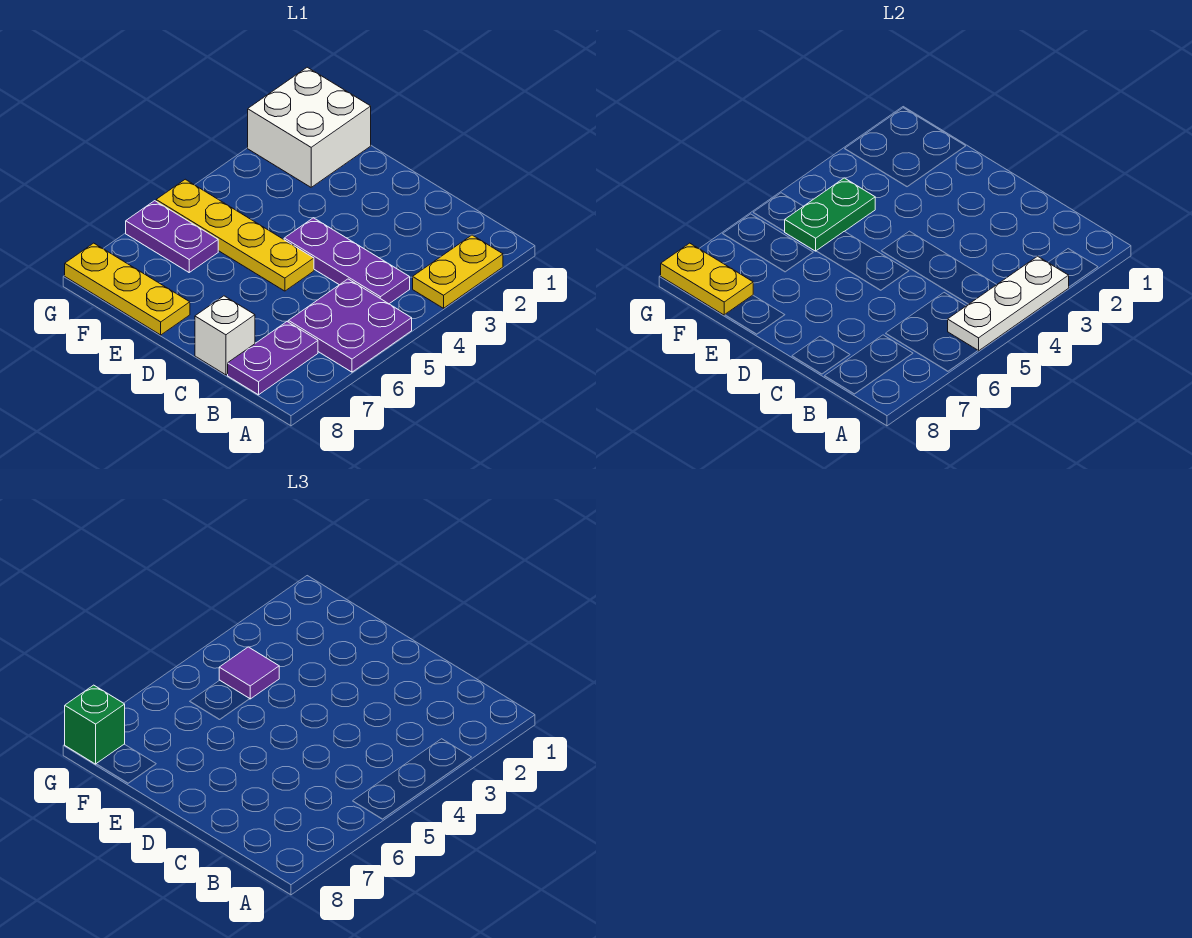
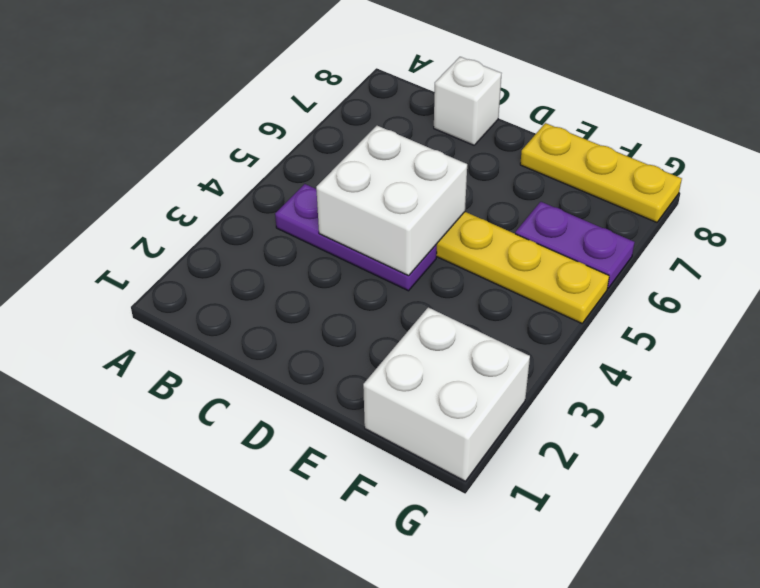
white 2x2 brick [316,126,467,276] -> none
none -> yellow 1x2 plate [413,235,503,308]
none -> purple 2x2 plate [288,279,412,372]
none -> purple 1x2 plate [228,322,318,395]

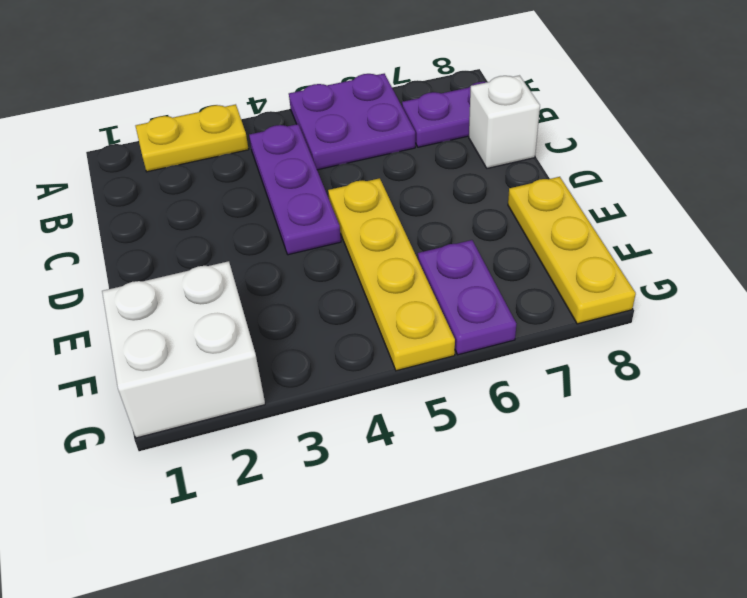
none -> white 1x3 plate [948,256,1069,351]
none -> green 1x2 plate [784,178,875,251]
none -> yellow 1x2 plate [661,243,753,315]

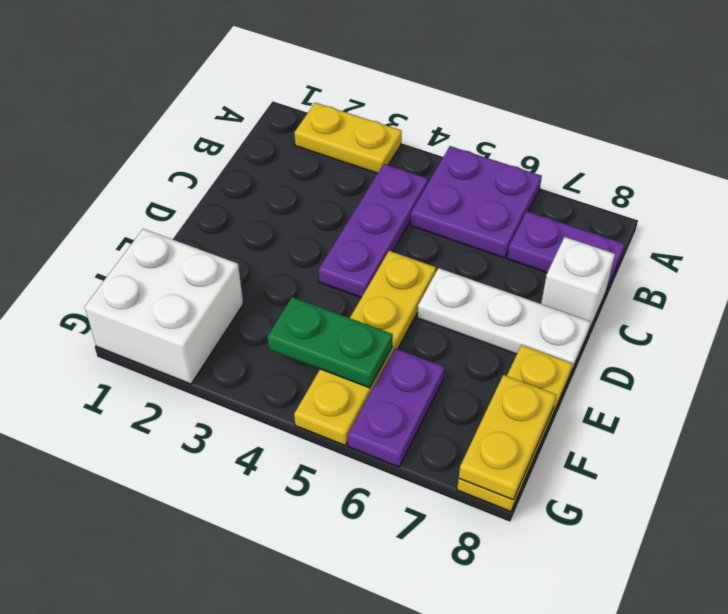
white 1x3 plate [417,268,591,371] -> white 1x3 plate moved to [948,256,1069,351]
none -> purple 1x1 tile [219,647,279,699]
none -> green 1x1 brick [65,685,125,764]

